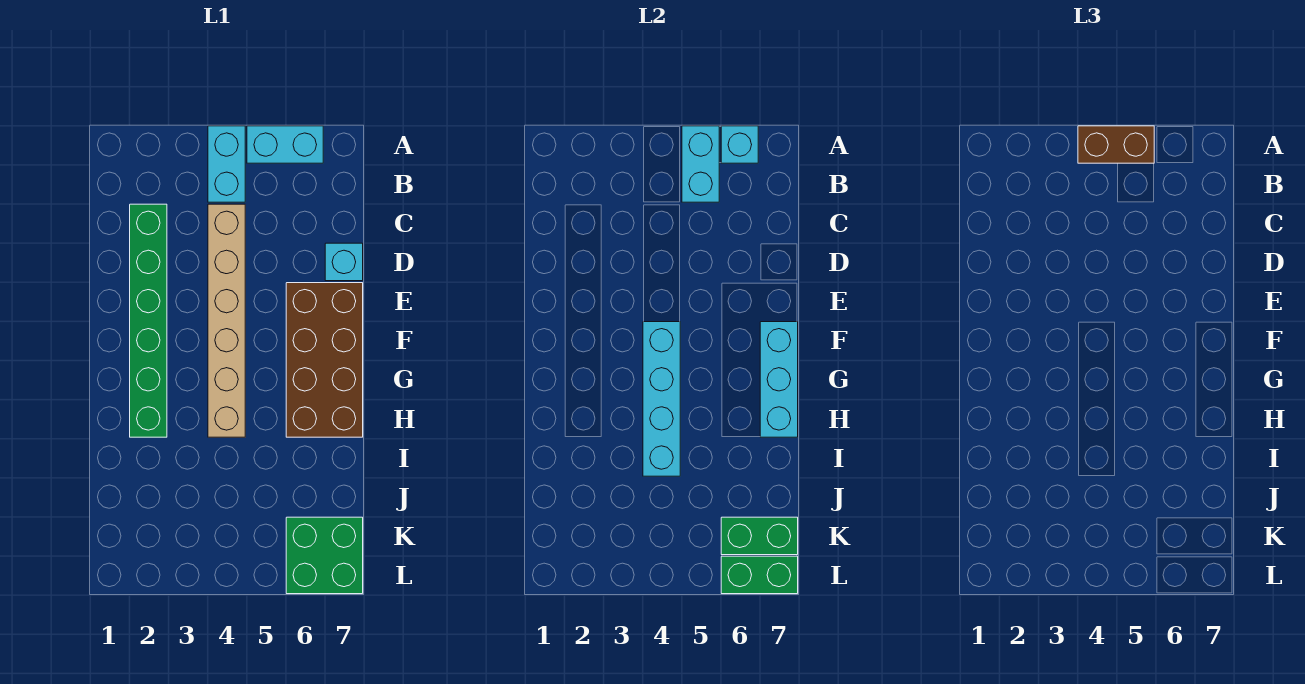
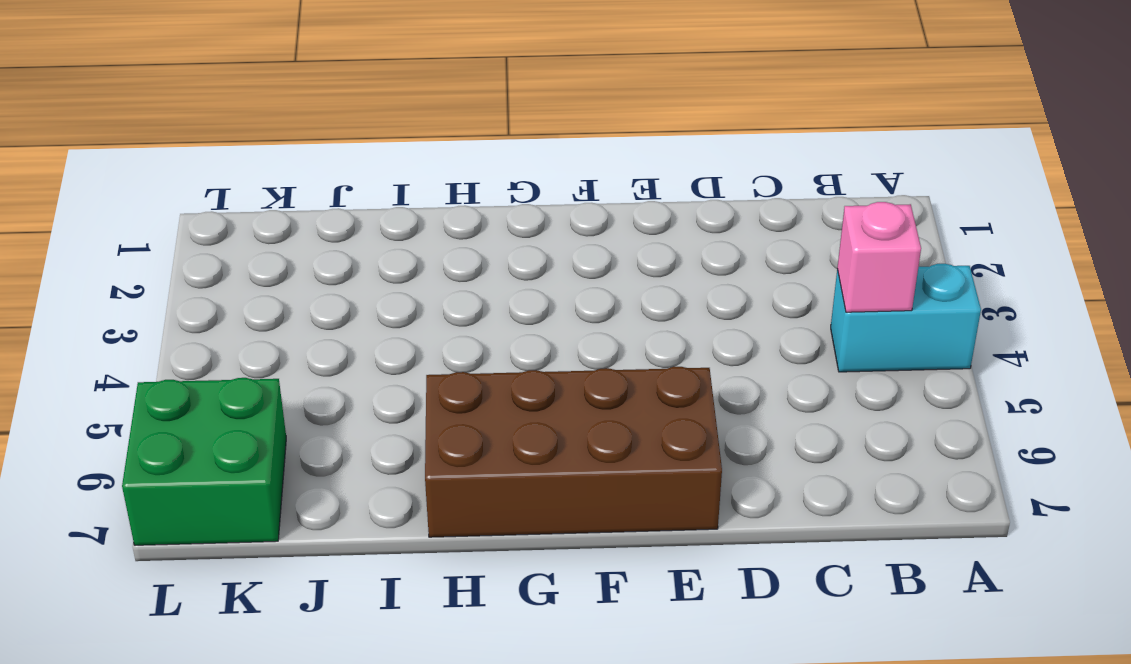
pink 1x1 brick [837,202,921,312] -> none
none -> cyan 1x2 brick [247,126,323,163]
none -> green 1x6 brick [130,204,167,437]
none -> tan 1x6 brick [208,204,245,437]

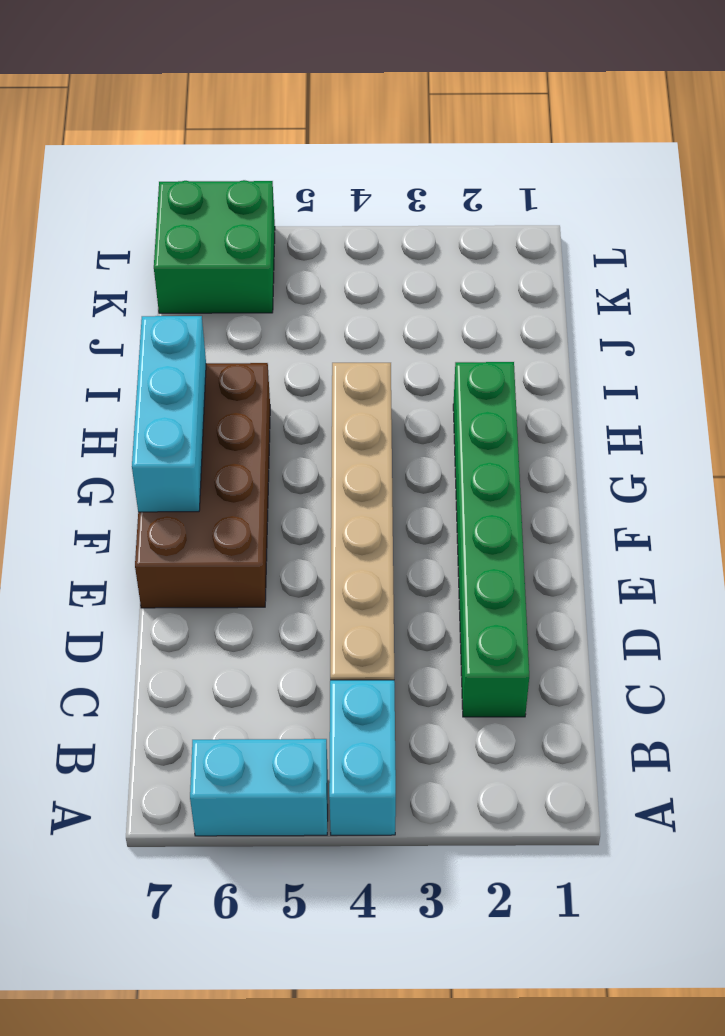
none -> cyan 1x1 brick [325,243,363,281]
none -> cyan 1x2 brick [682,126,719,202]
none -> cyan 1x1 brick [721,126,758,163]

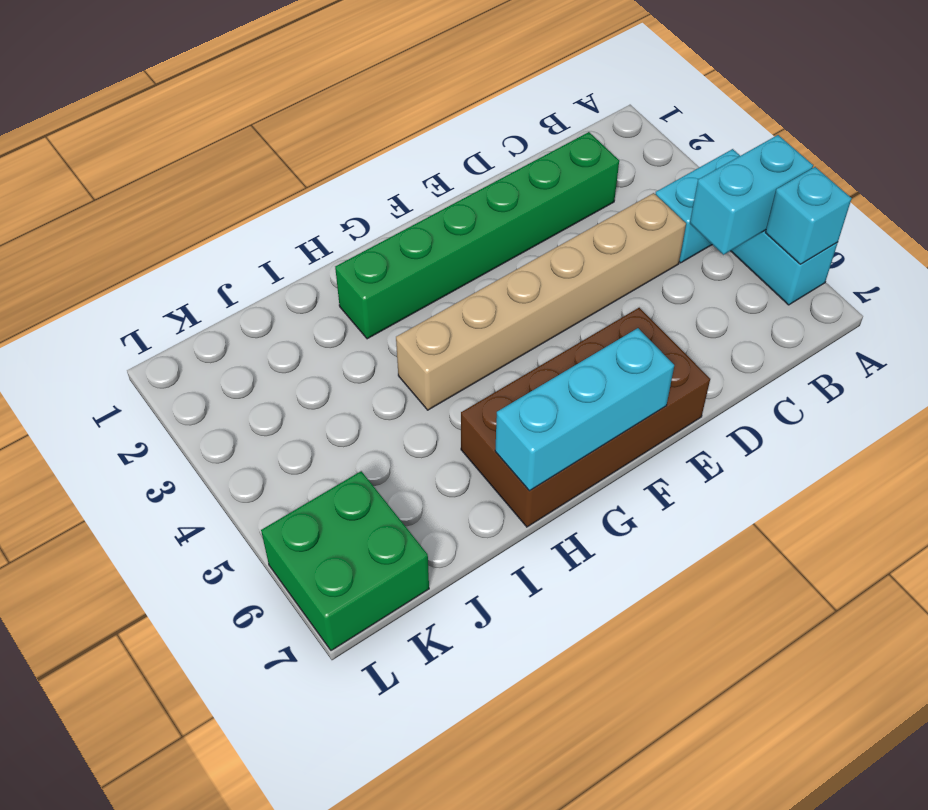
none -> cyan 1x1 brick [325,243,363,281]
none -> cyan 1x4 brick [643,322,680,476]
none -> green 1x2 brick [721,517,798,555]

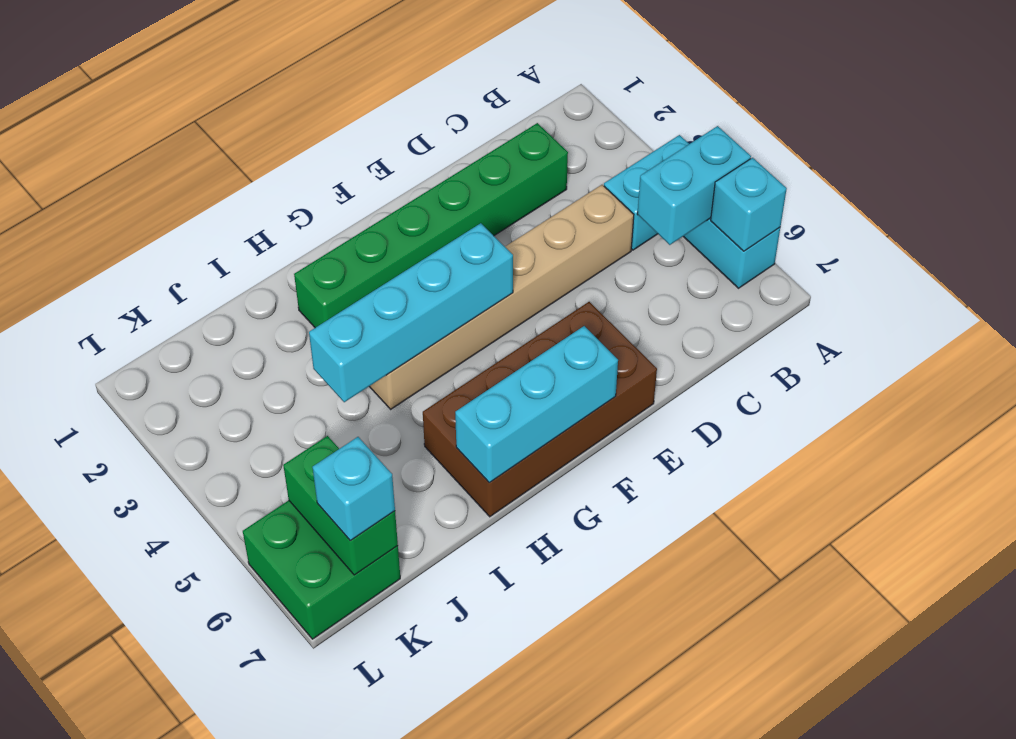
cyan 1x1 brick [312,437,395,540] -> cyan 1x1 brick moved to [325,243,363,281]
none -> green 1x2 brick [721,556,798,594]
none -> brown 1x2 brick [1078,126,1154,163]

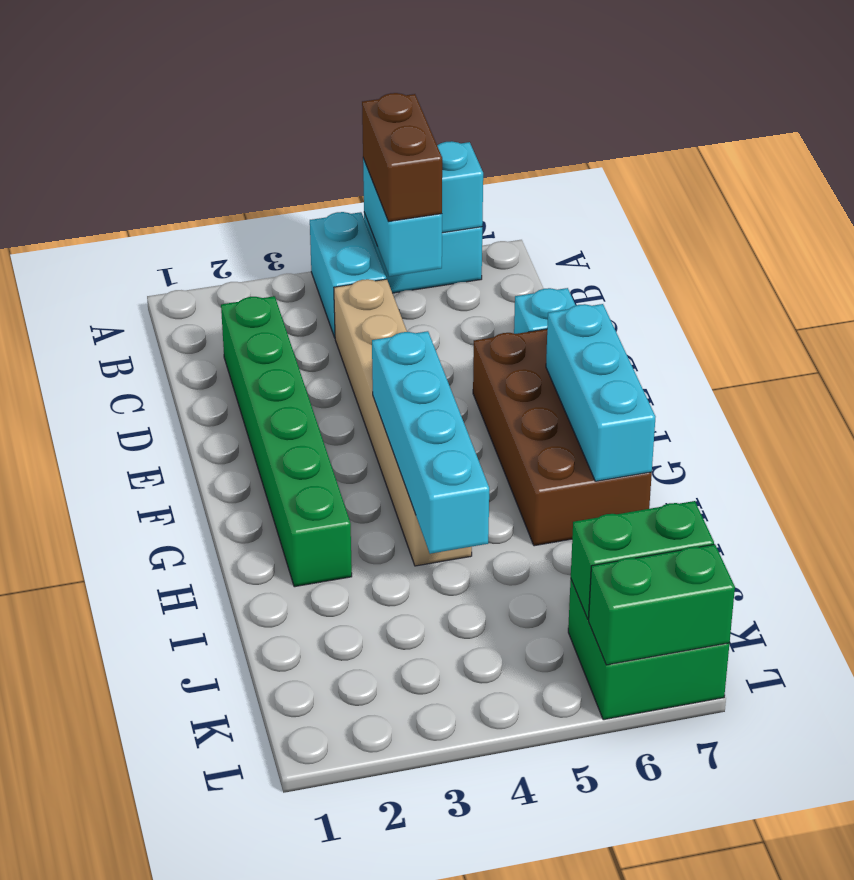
brown 1x2 brick [362,93,442,222] -> brown 1x2 brick turned to [1078,126,1154,163]

